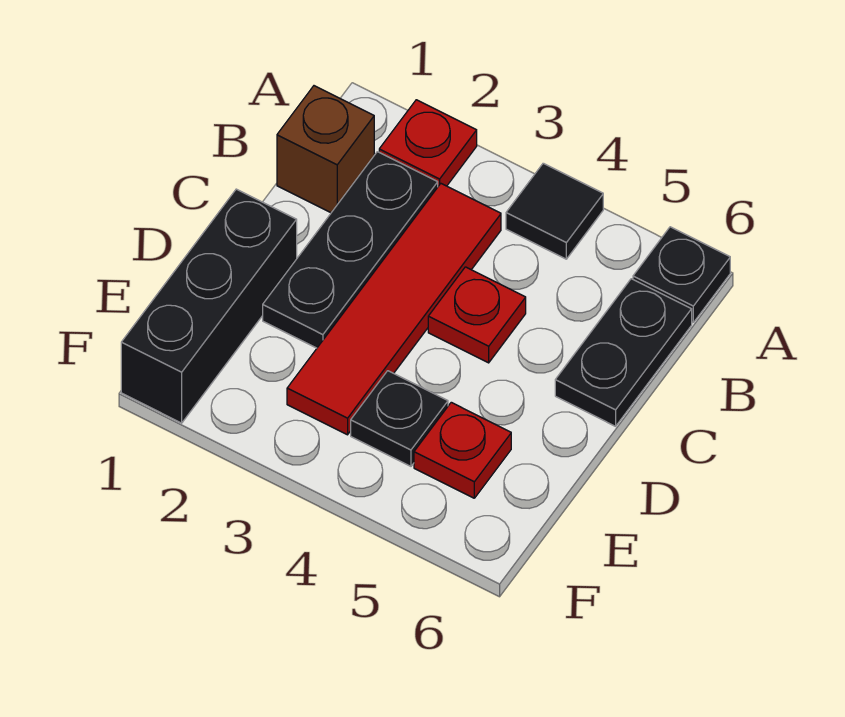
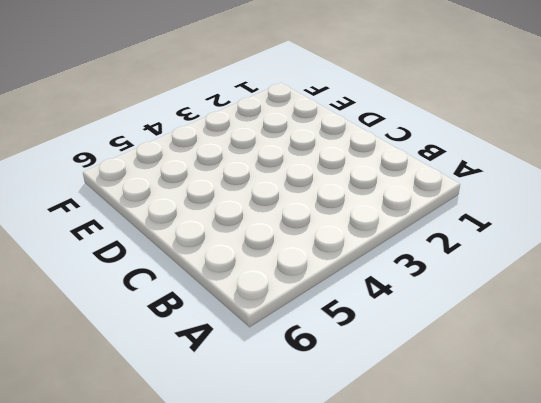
none -> red 1x1 plate [379,100,477,186]
none -> black 1x1 tile [506,163,603,259]

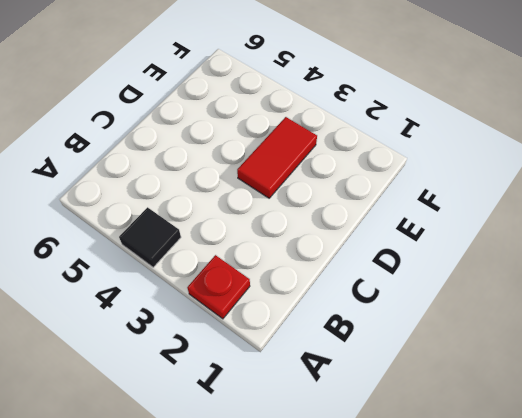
red 1x2 tile [237,117,317,198] -> red 1x4 tile [287,184,501,435]
none -> black 1x1 plate [633,227,730,322]
none -> brown 1x1 brick [277,86,374,213]

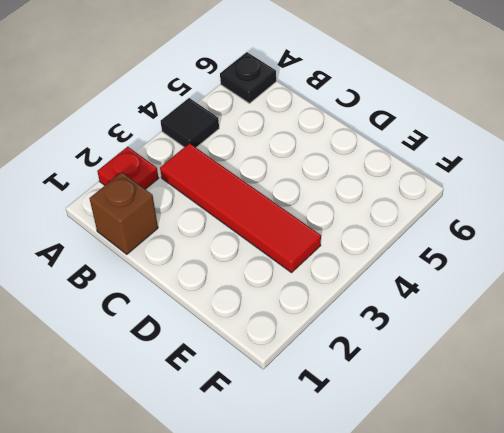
none -> black 1x3 plate [263,152,438,348]
none -> black 1x2 plate [555,279,692,426]

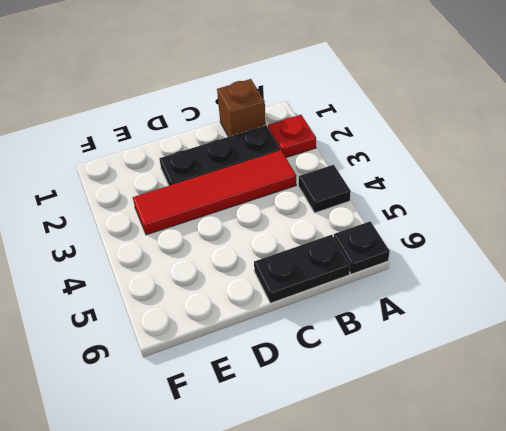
none -> red 1x1 plate [428,267,526,363]
none -> black 1x3 brick [121,189,297,423]

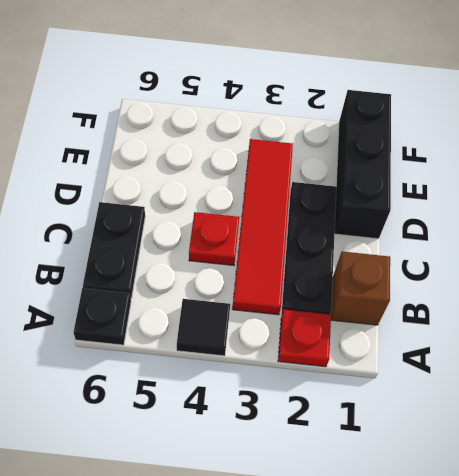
none -> black 1x1 plate [351,371,448,466]
none -> red 1x1 plate [414,402,511,498]

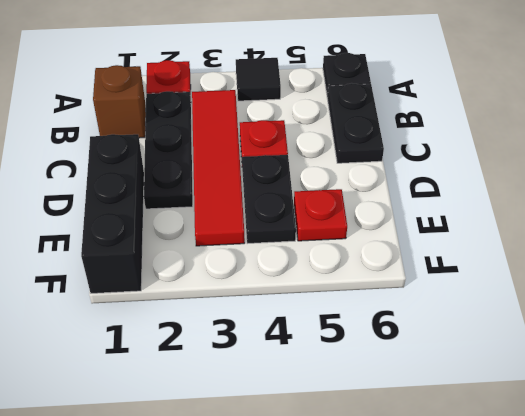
black 1x2 plate [242,155,296,244] -> black 1x1 plate [351,371,448,466]

